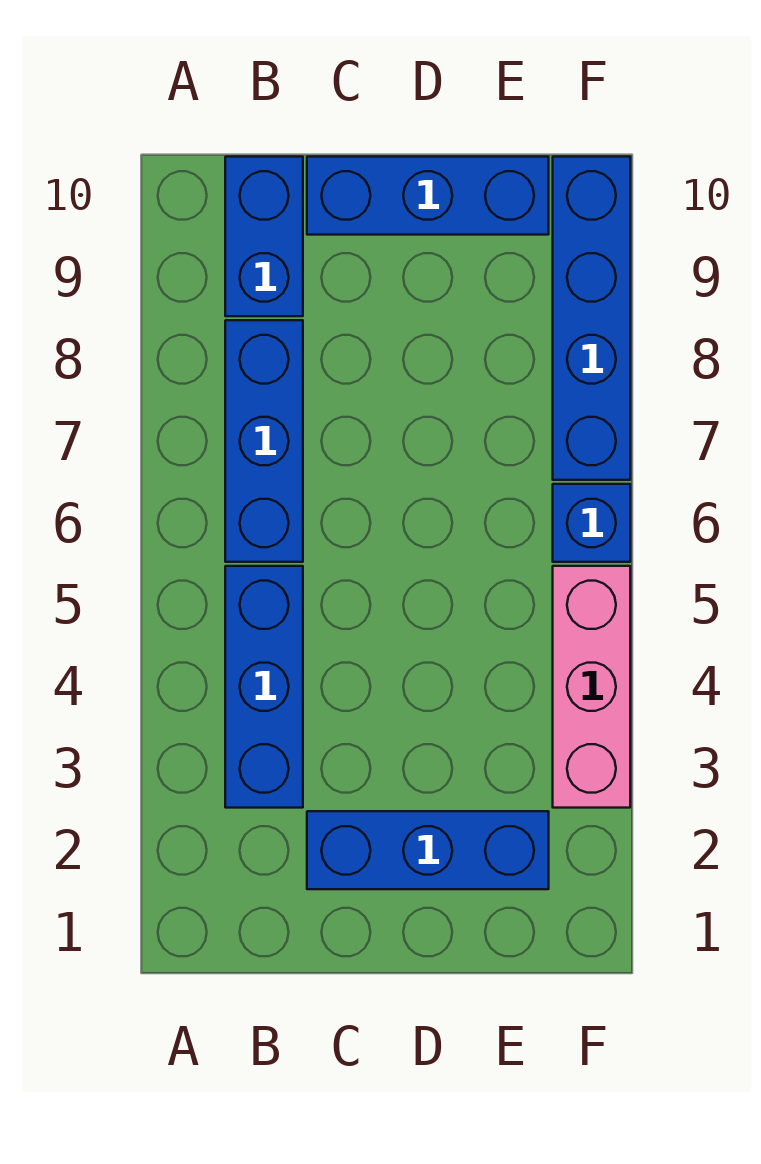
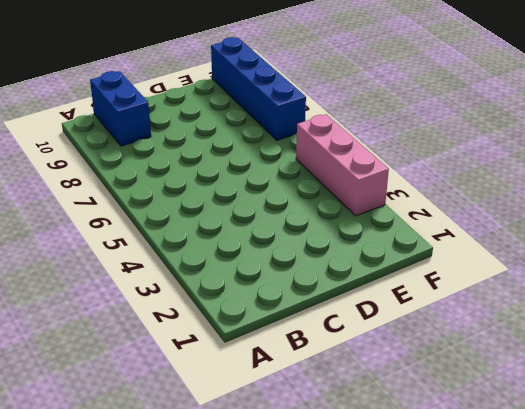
none -> blue 1x3 brick [225,566,303,808]
none -> blue 1x3 brick [225,320,303,562]

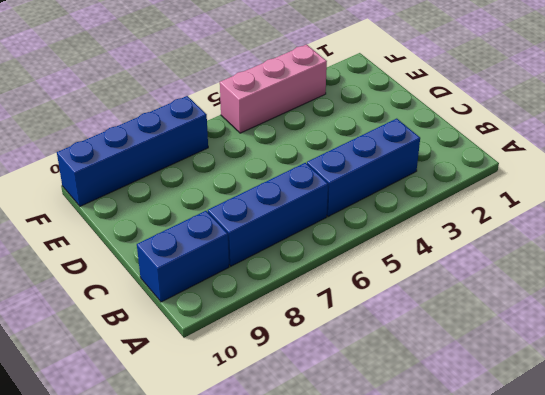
none -> blue 1x3 brick [307,811,549,889]
none -> blue 1x3 brick [307,157,549,235]

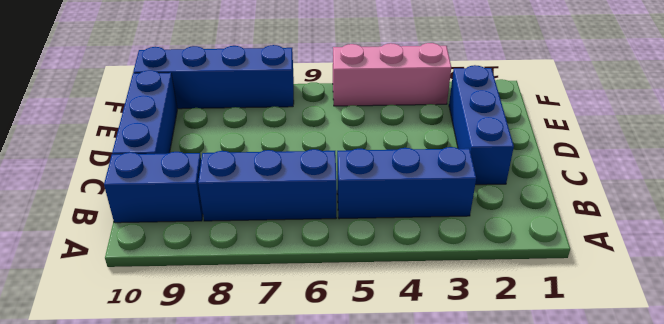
none -> blue 1x1 brick [553,484,630,562]

